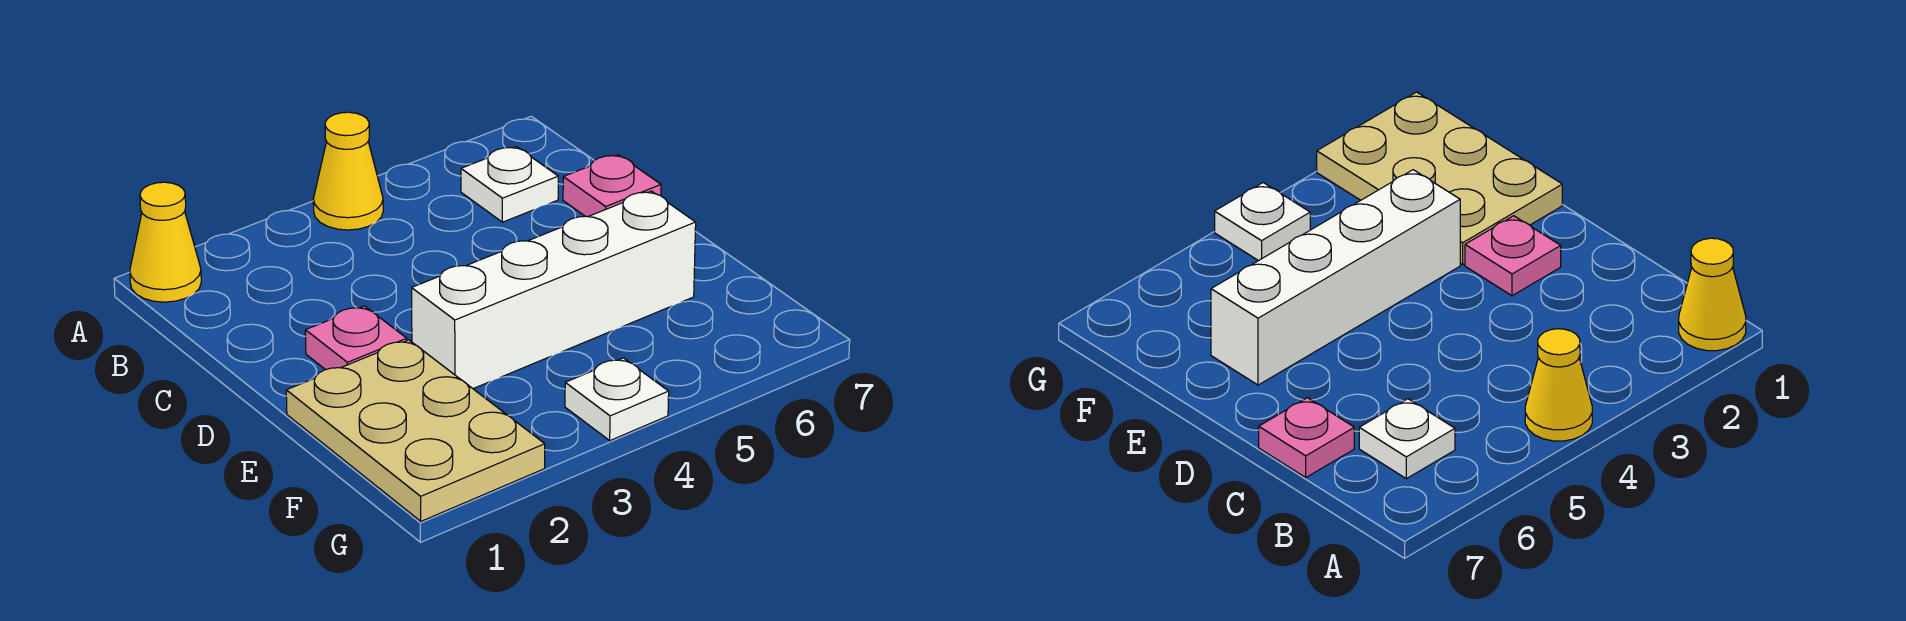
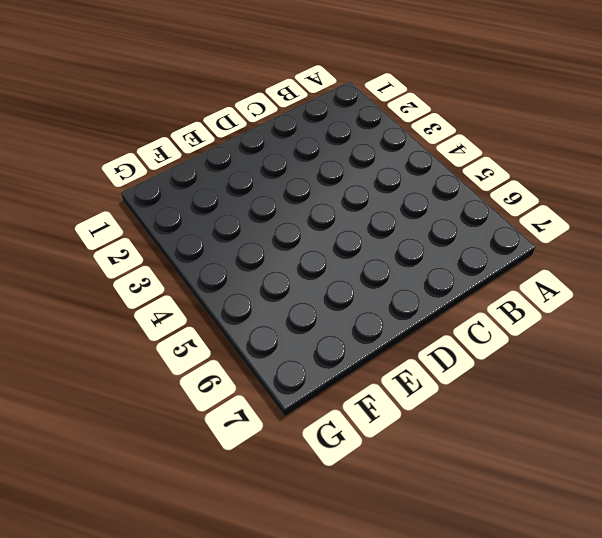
none -> yellow 1x1 cone [130,182,201,302]
none -> yellow 1x1 cone [313,112,383,230]

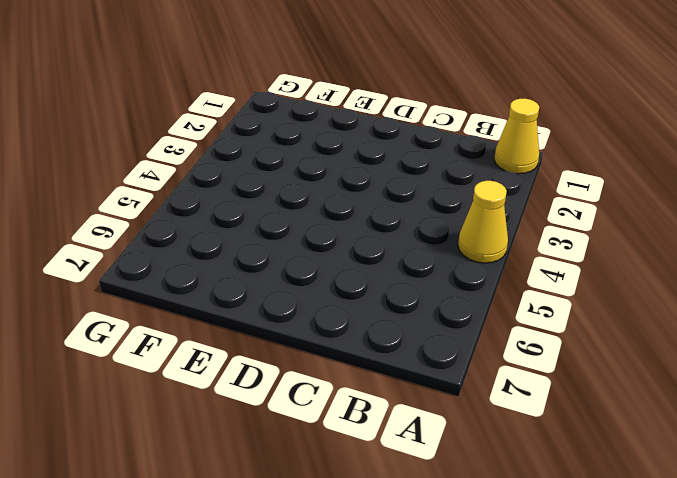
none -> white 1x1 plate [461,147,558,222]
none -> pink 1x1 plate [563,155,661,217]

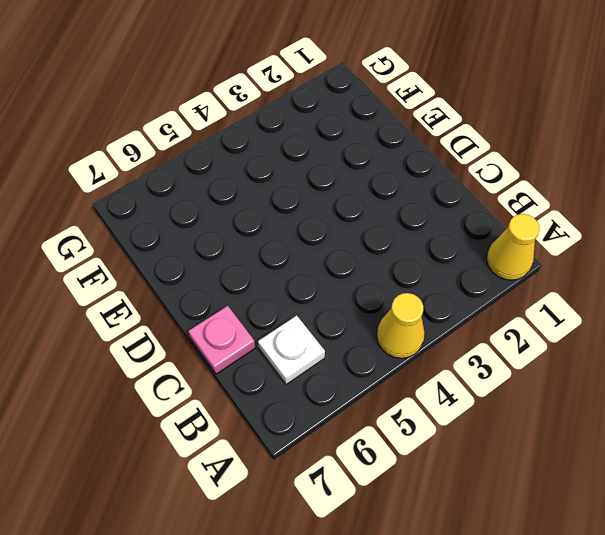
none -> pink 1x1 plate [305,306,407,370]
none -> tan 2x3 plate [286,340,545,521]

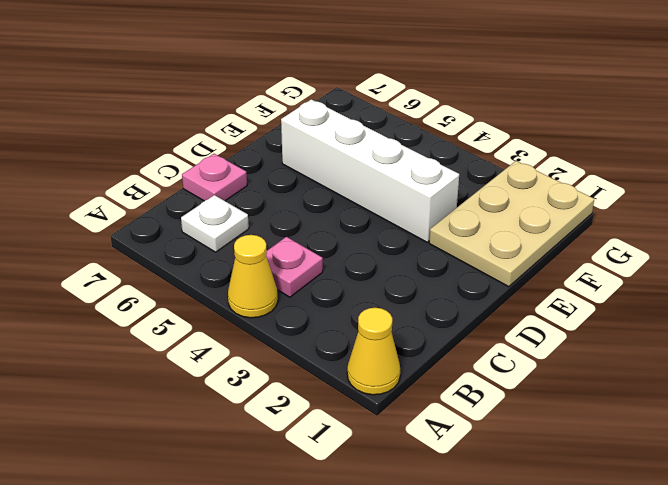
pink 1x1 plate [266,237,323,297] -> pink 1x1 plate moved to [305,306,407,370]
none -> white 1x1 plate [565,358,669,441]

